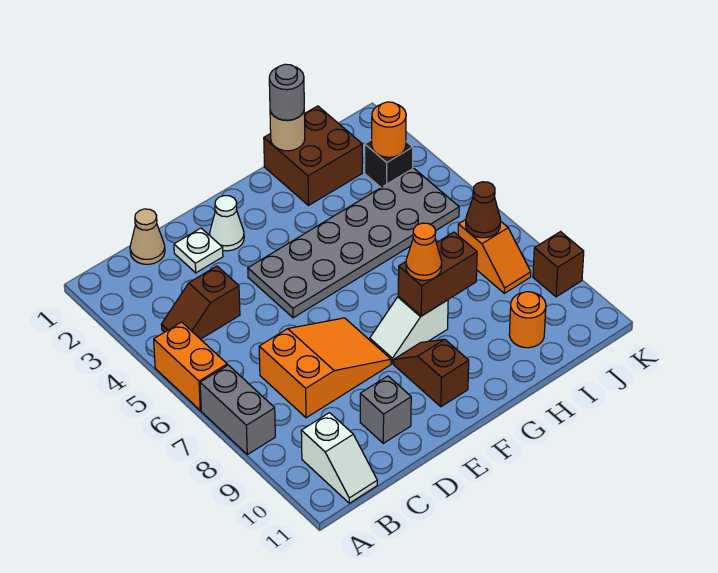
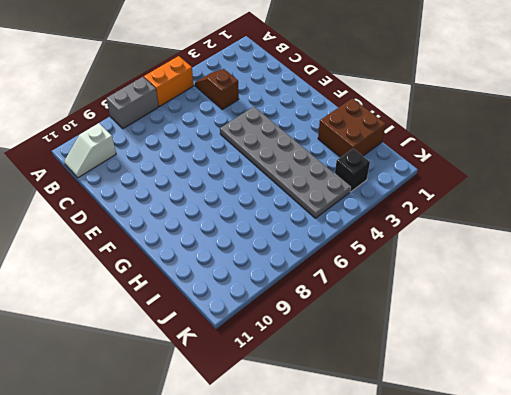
none -> tan 1x1 cone [130,209,165,264]
none -> orange 2x3 slope [259,318,391,418]
none -> white 1x1 plate [174,228,223,273]

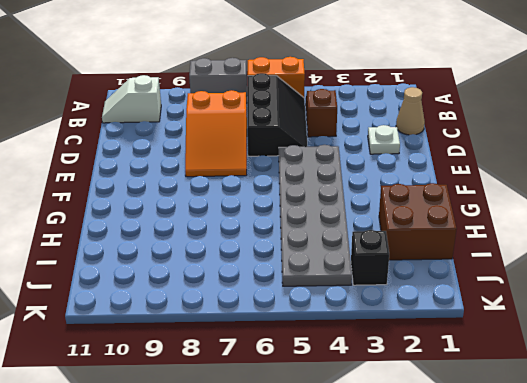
black 2x3 slope [247,73,308,156] -> none
none -> grey 1x1 brick [360,376,411,443]
none -> white 1x1 cone [210,196,244,251]
none -> white 1x2 slope [370,296,448,364]

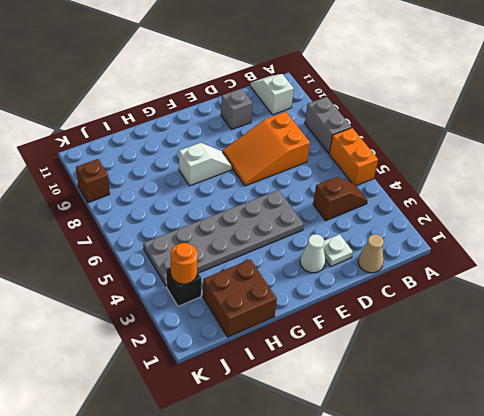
none -> brown 1x2 slope [394,339,469,407]
none -> orange 1x1 round brick [509,292,546,348]
none -> orange 1x2 slope [458,220,531,293]

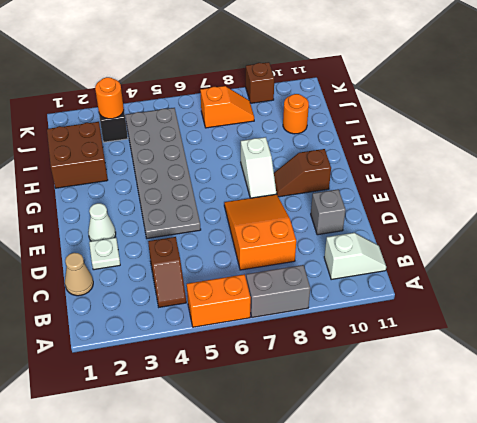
none -> brown 1x2 brick [398,232,477,316]
none -> tan 1x1 round brick [270,111,305,151]
none -> brown 1x1 cone [466,182,501,238]

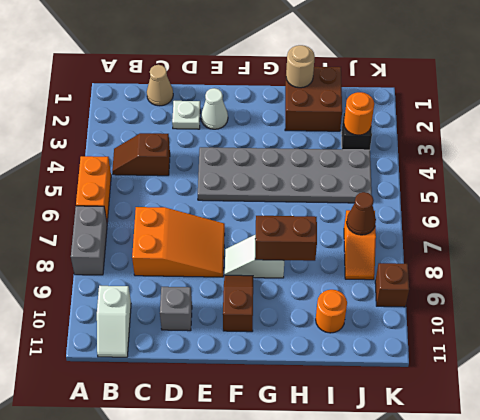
none -> orange 1x1 cone [406,223,442,280]
none -> grey 1x1 round brick [269,64,304,120]

